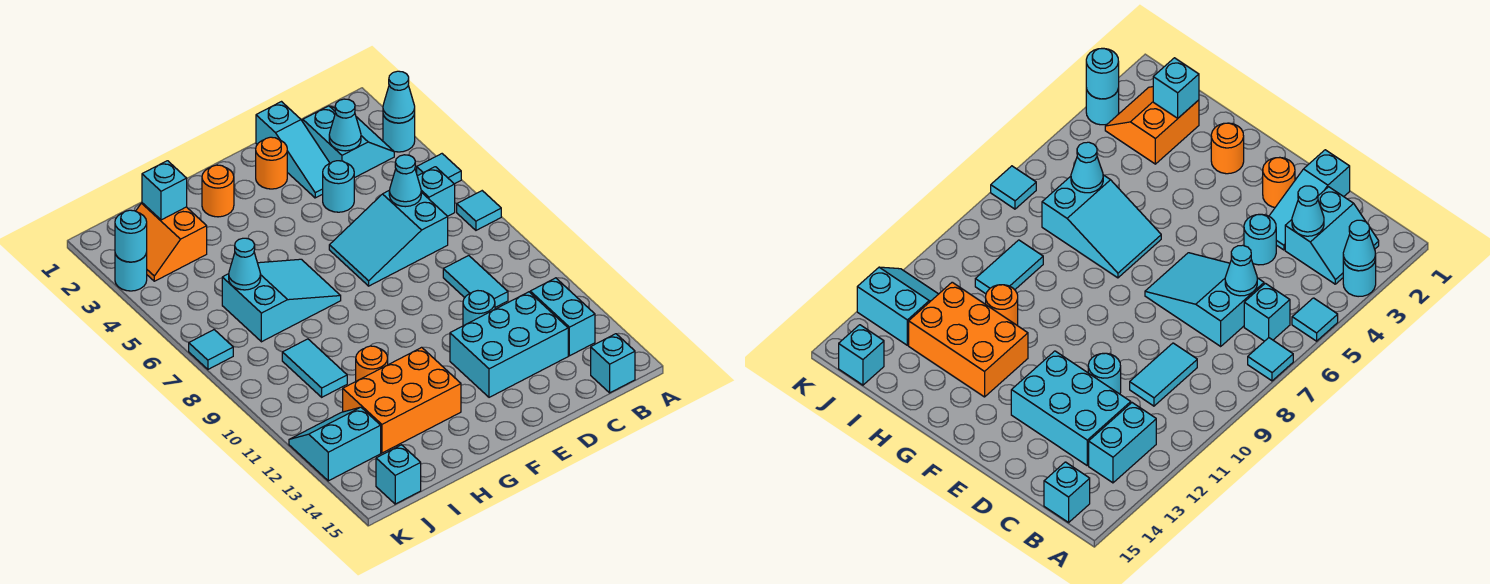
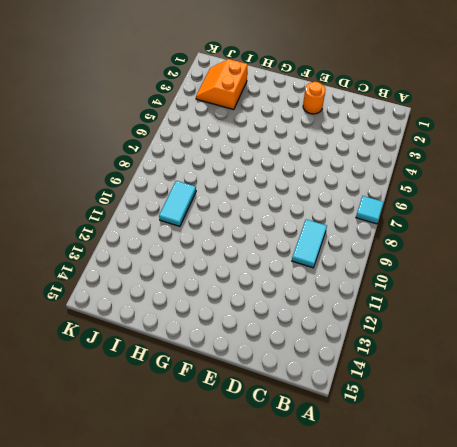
none -> cyan 1x1 round brick [383,114,415,152]
none -> cyan 1x1 tile [417,154,461,184]
none -> cyan 2x2 slope [303,106,394,178]
none -> cyan 1x1 brick [417,167,455,216]

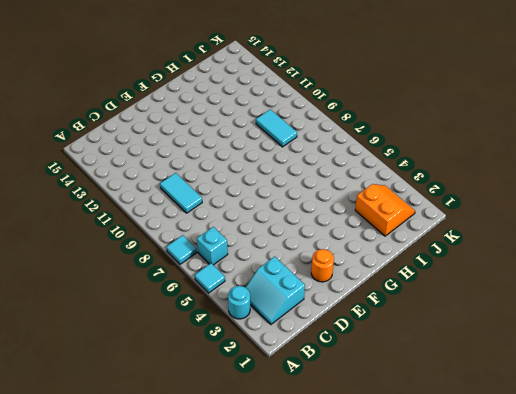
none -> cyan 1x2 brick [530,278,595,356]
none -> cyan 1x1 brick [591,334,635,393]
none -> cyan 2x3 slope [329,191,448,286]
none -> cyan 2x3 brick [450,292,568,397]

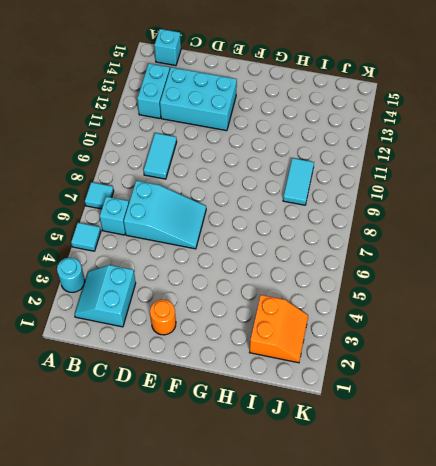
none -> cyan 1x3 slope [256,102,330,198]
none -> cyan 1x1 round brick [323,161,354,212]
none -> cyan 1x1 round brick [463,291,495,326]
none -> orange 1x1 round brick [202,165,234,217]

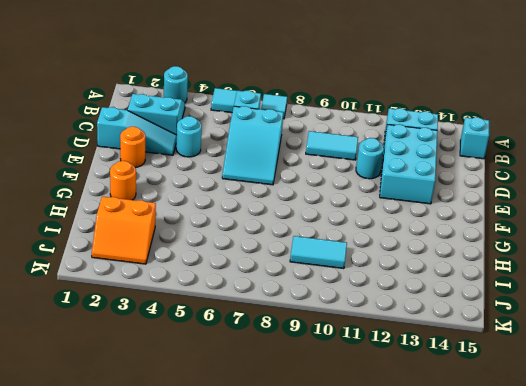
none -> cyan 2x3 slope [222,259,341,342]
none -> orange 2x3 brick [343,347,461,453]
none -> orange 1x1 round brick [356,346,388,381]
none -> cyan 2x2 slope [289,407,381,481]

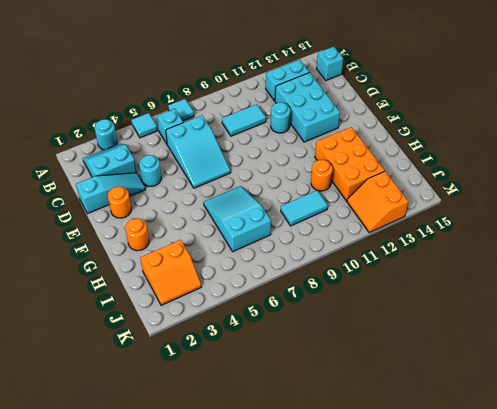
orange 2x2 slope [347,171,408,233] -> cyan 2x2 slope [289,407,381,481]
none -> cyan 1x1 brick [376,445,421,504]
none -> cyan 1x1 round brick [115,253,147,291]
none -> cyan 1x1 tile [189,330,233,369]
none -> cyan 1x1 cone [383,71,415,123]

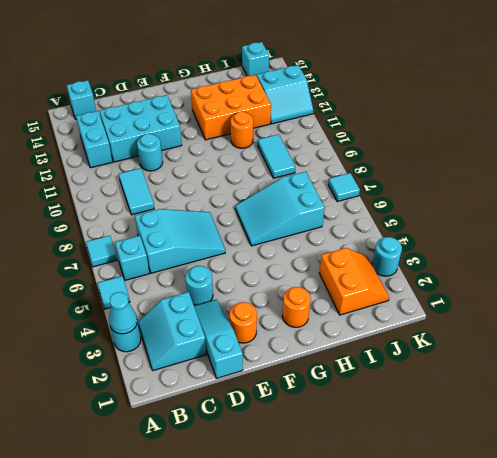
none -> cyan 1x1 cone [329,99,361,151]
none -> cyan 1x1 cone [389,155,421,207]
none -> cyan 1x1 brick [142,161,187,220]
none -> cyan 1x1 cone [229,238,261,290]

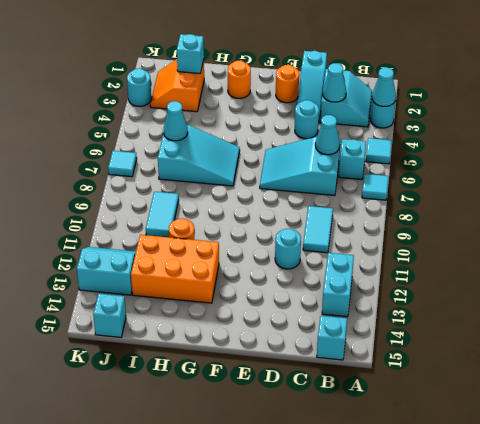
none -> cyan 2x3 brick [450,292,568,397]
none -> cyan 1x1 round brick [115,210,147,262]

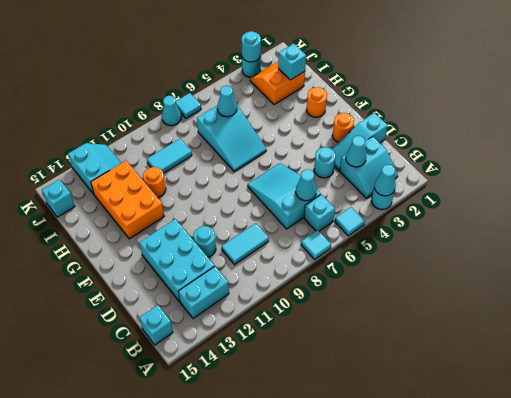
cyan 1x1 cone [162,96,181,126] -> none

